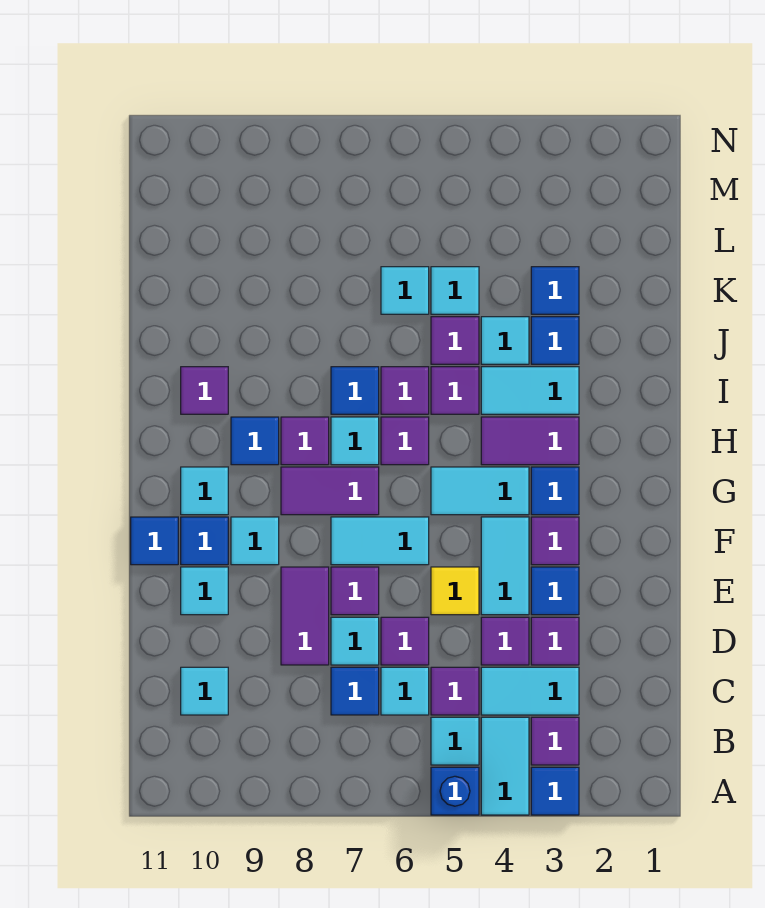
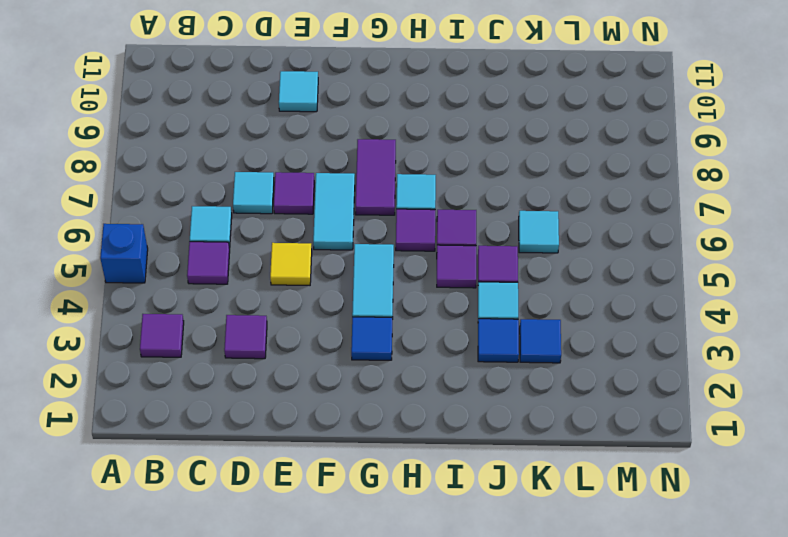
none -> blue 1x1 tile [531,767,579,815]
none -> cyan 1x2 tile [481,717,529,815]
none -> cyan 1x1 tile [431,717,479,765]
none -> cyan 1x2 tile [481,667,579,715]

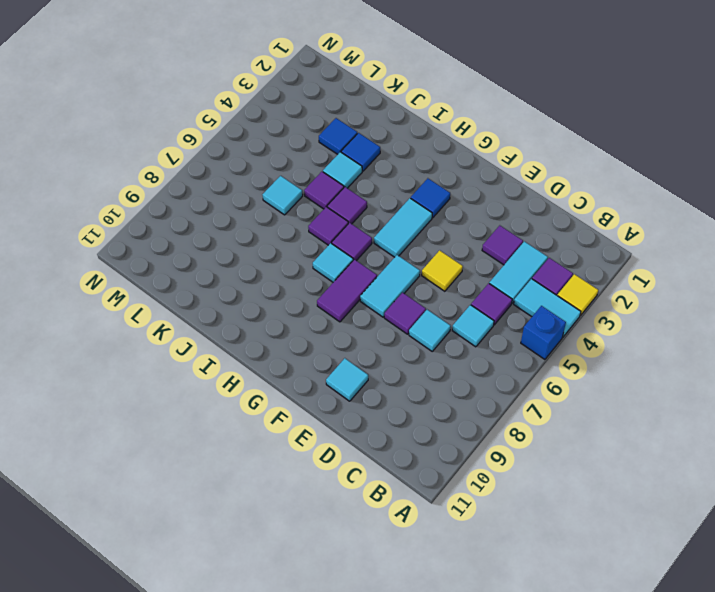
yellow 1x1 tile [557,274,598,316] -> blue 1x1 tile [531,767,579,815]
none -> cyan 1x1 tile [431,717,479,765]
none -> blue 1x1 tile [331,667,379,715]
none -> cyan 1x1 tile [181,667,228,715]
none -> purple 1x1 tile [481,617,529,665]

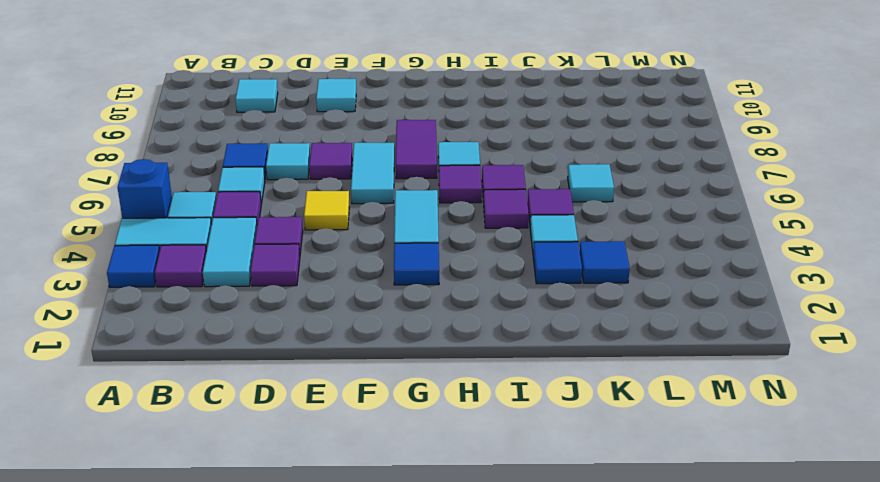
none -> purple 1x1 tile [381,617,429,665]
none -> purple 1x2 tile [281,567,329,665]
none -> blue 1x1 tile [531,567,579,615]
none -> cyan 1x2 tile [481,517,529,615]

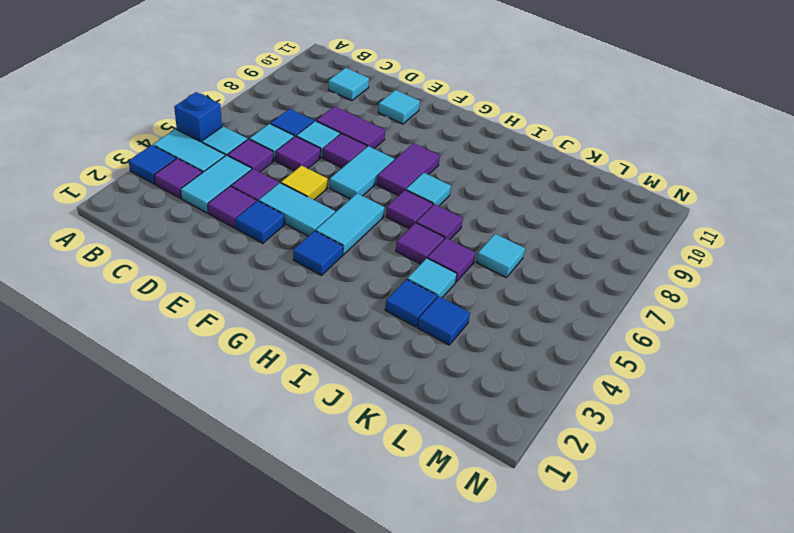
none -> purple 1x1 tile [531,517,579,565]
none -> cyan 1x1 tile [231,517,279,565]
none -> blue 1x1 tile [181,517,228,565]
none -> blue 1x1 tile [131,517,178,565]

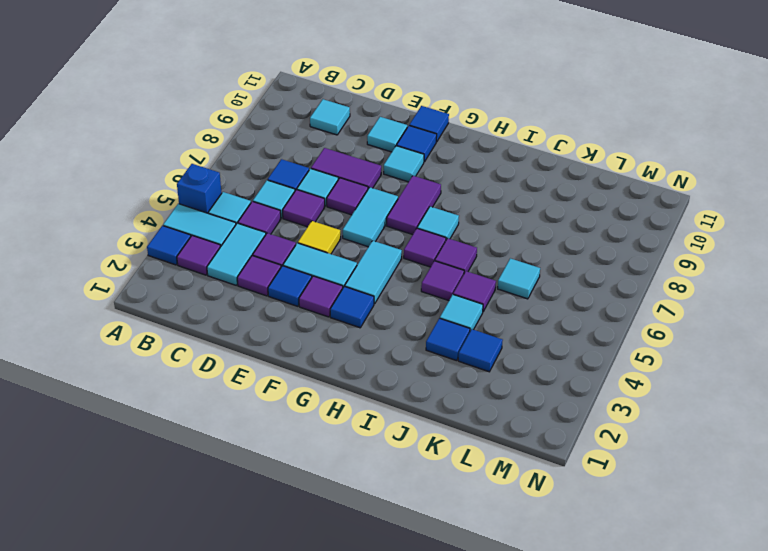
none -> cyan 1x1 tile [181,467,228,515]
none -> purple 1x2 tile [481,417,579,465]
none -> purple 1x1 tile [281,417,329,465]
none -> blue 1x1 tile [231,417,279,465]

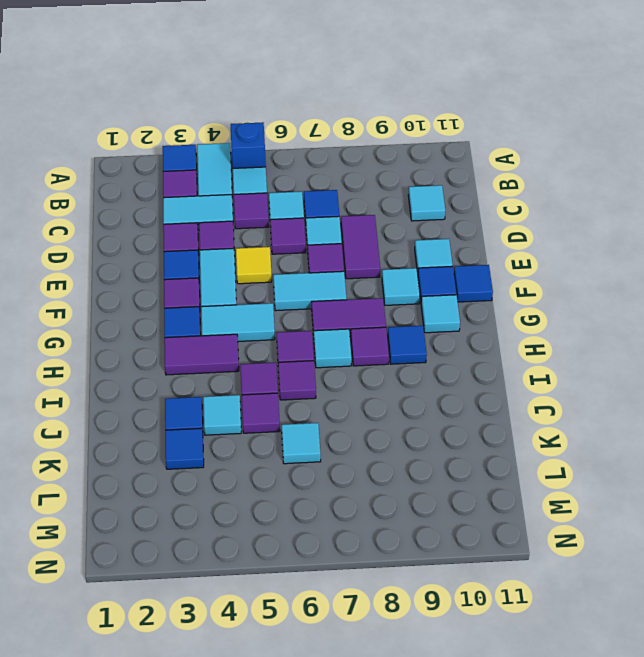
none -> cyan 1x2 tile [481,367,579,414]
none -> blue 1x1 tile [331,367,379,414]
none -> purple 1x1 tile [181,367,228,414]
none -> cyan 1x1 tile [431,267,479,314]

